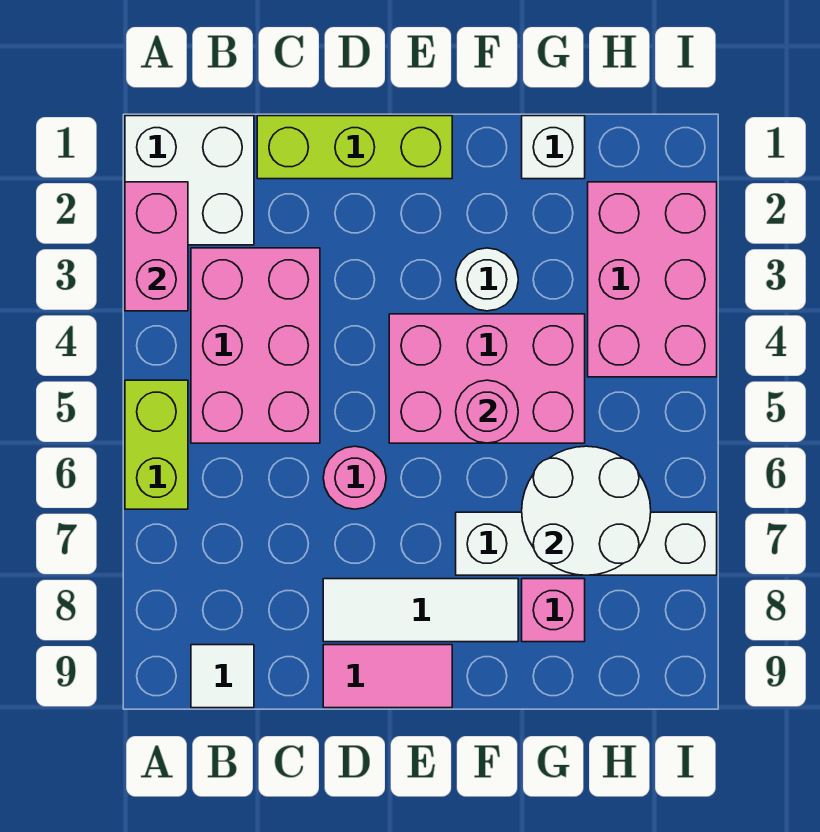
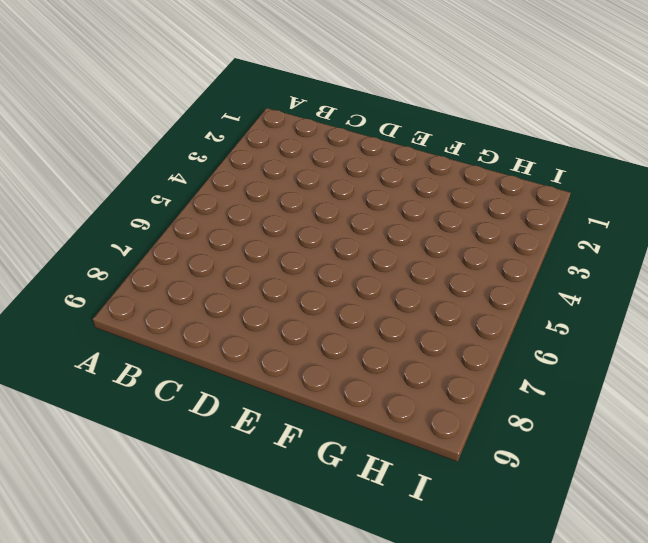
none -> white 2x2 brick [125,116,254,245]
none -> lime 1x2 brick [125,380,188,509]
none -> pink 2x3 brick [191,248,320,443]

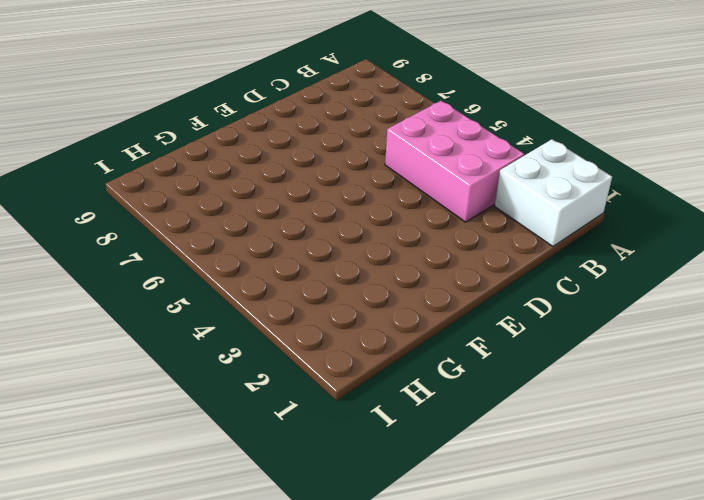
none -> lime 1x2 brick [125,380,188,509]
none -> white 1x1 tile [191,645,254,708]
none -> lime 1x3 brick [257,116,452,179]

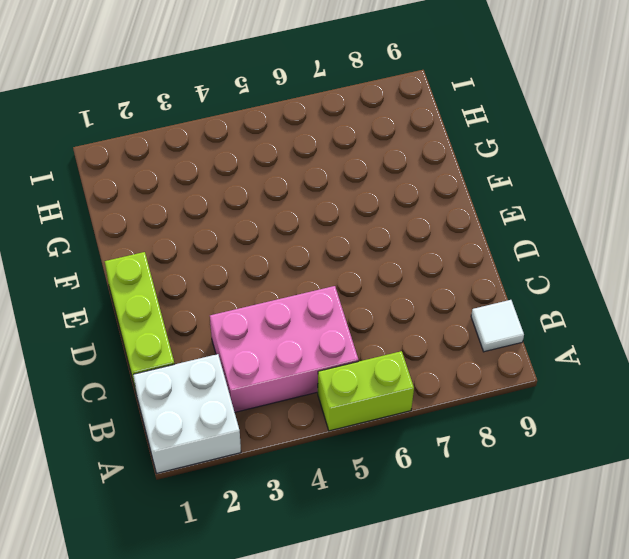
none -> pink 1x1 round brick [323,446,386,509]
none -> white 1x3 tile [323,579,518,642]
none -> pink 1x2 tile [323,645,452,708]

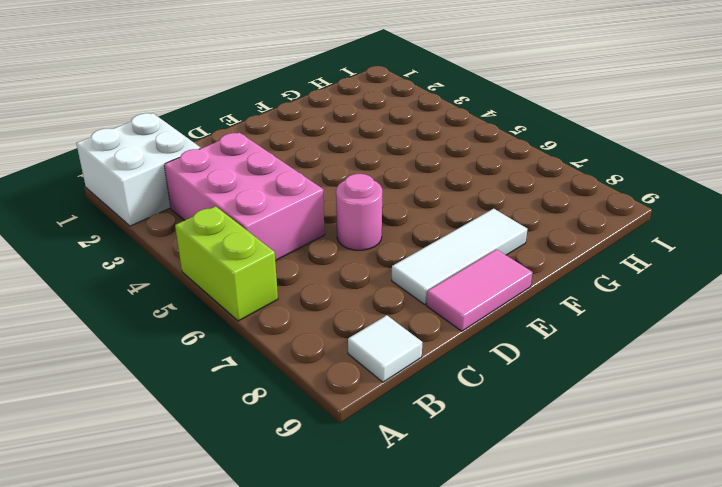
none -> lime 1x3 brick [257,116,452,179]
none -> pink 2x3 brick [389,314,585,443]
none -> white 1x1 round brick [456,248,518,311]

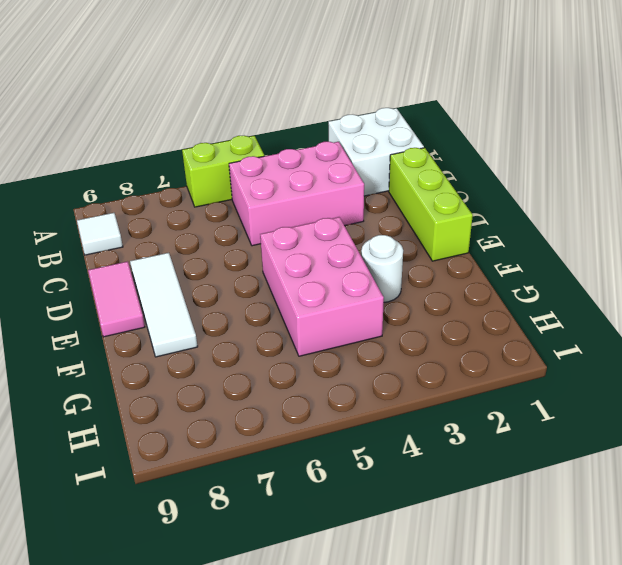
none -> pink 1x1 round brick [323,446,386,509]
none -> white 1x4 brick [456,512,717,575]
none -> white 1x1 brick [522,116,585,179]

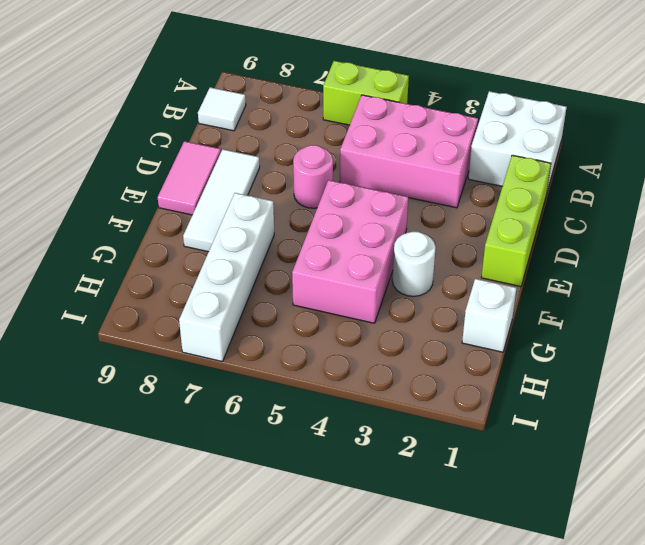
none -> pink 1x1 brick [522,579,585,642]
none -> pink 2x3 brick [588,182,717,377]
none -> pink 1x2 brick [125,182,188,311]

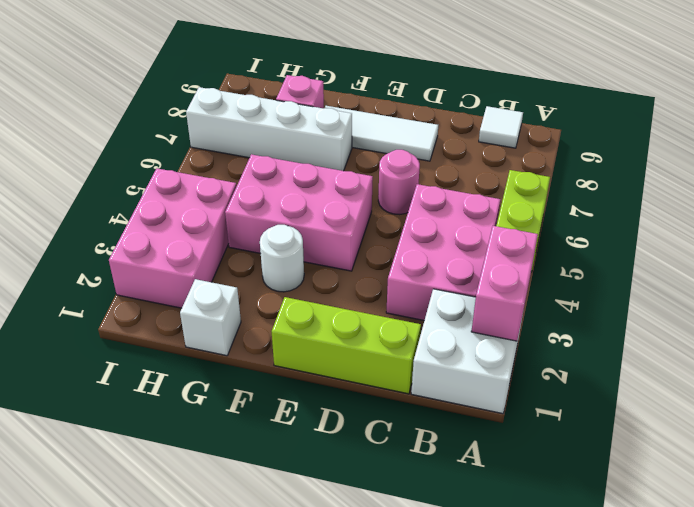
none -> pink 1x2 tile [323,645,452,708]
none -> pink 1x1 round brick [456,380,518,443]
none -> white 2x2 round brick [522,446,651,575]

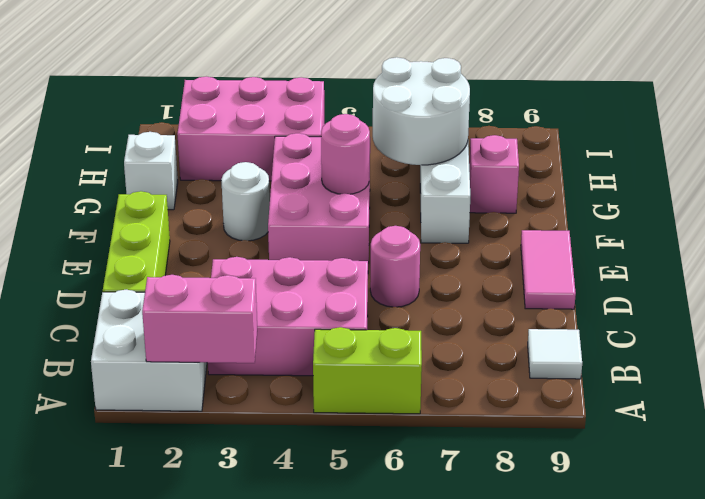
none -> white 1x3 tile [323,579,518,642]

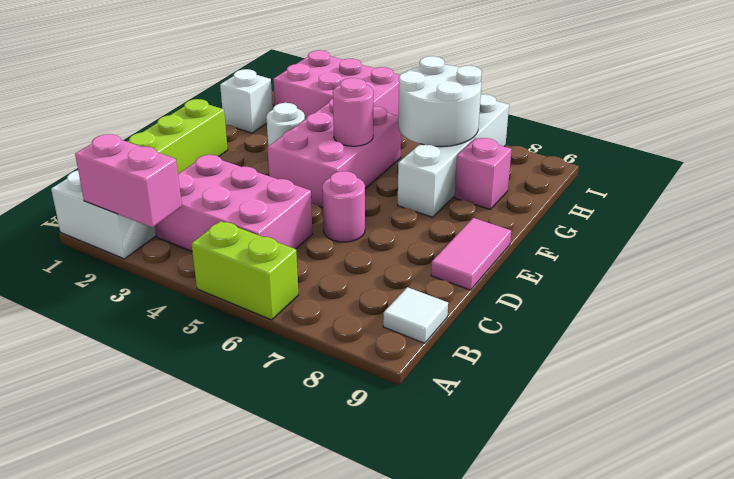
none -> white 1x3 tile [323,579,518,642]

